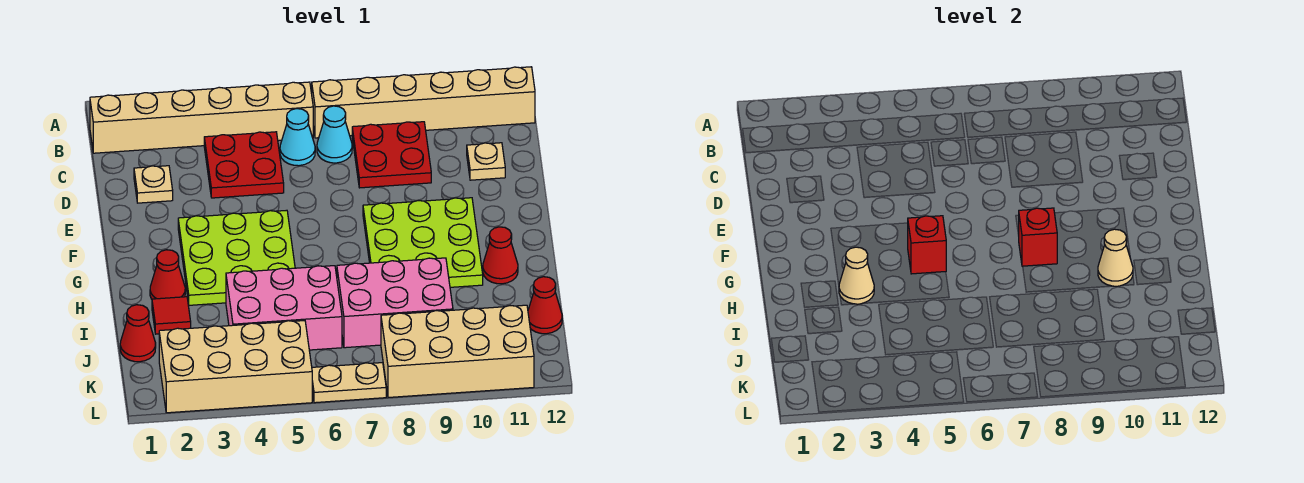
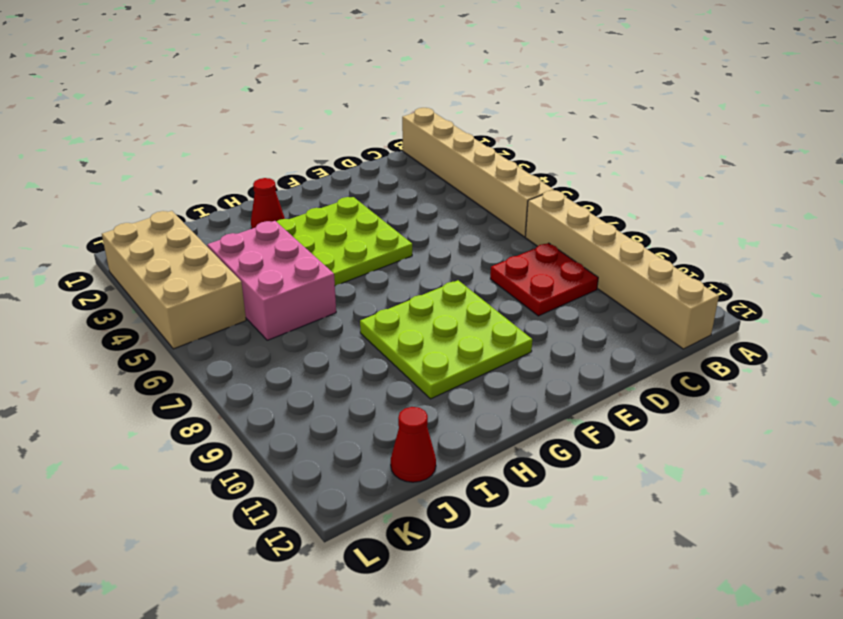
none -> red 2x2 plate [204,132,284,198]
none -> cyan 1x1 cone [280,109,315,166]
none -> cyan 1x1 cone [317,106,352,163]

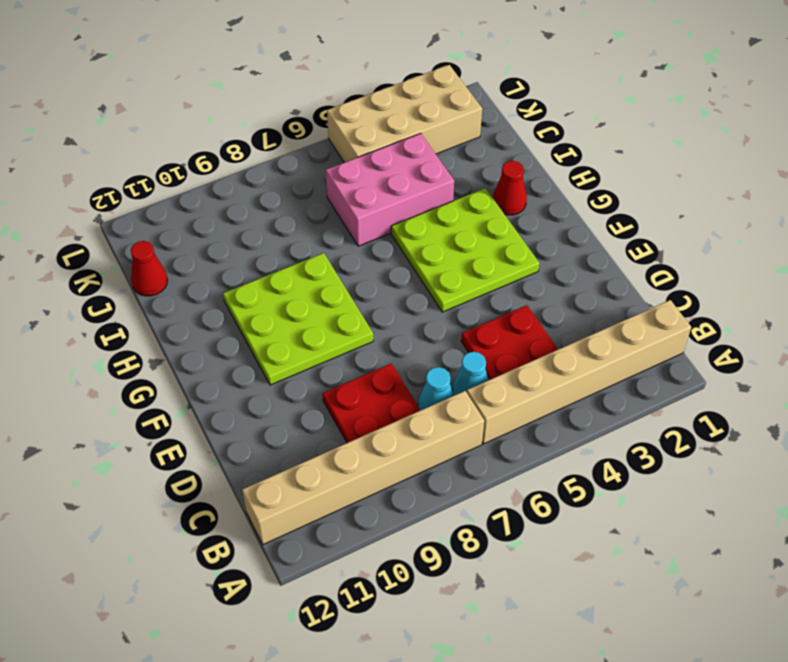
none -> tan 1x1 plate [134,166,173,203]
none -> tan 1x1 plate [467,143,505,180]
none -> red 1x1 cone [483,227,518,284]

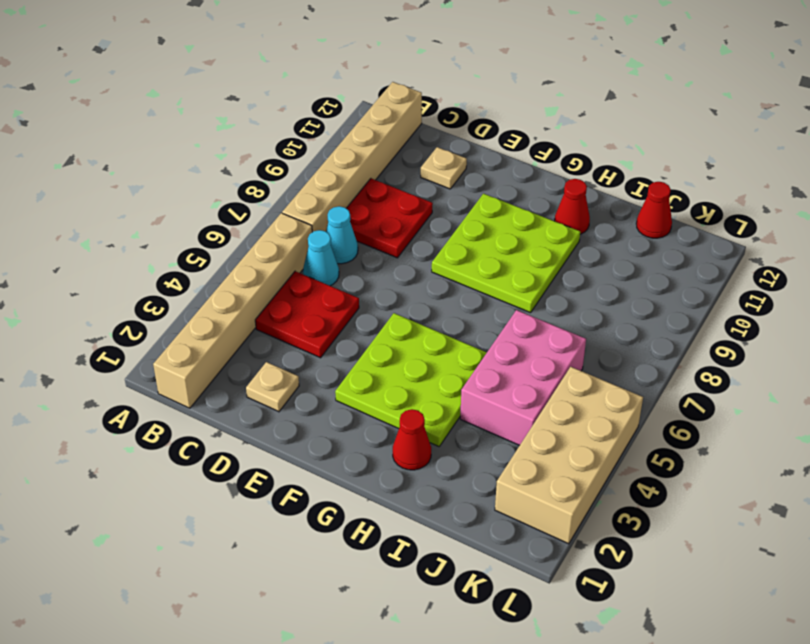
none -> red 1x1 tile [152,297,191,334]
none -> pink 2x3 brick [337,258,453,348]
none -> red 1x1 cone [120,305,156,362]

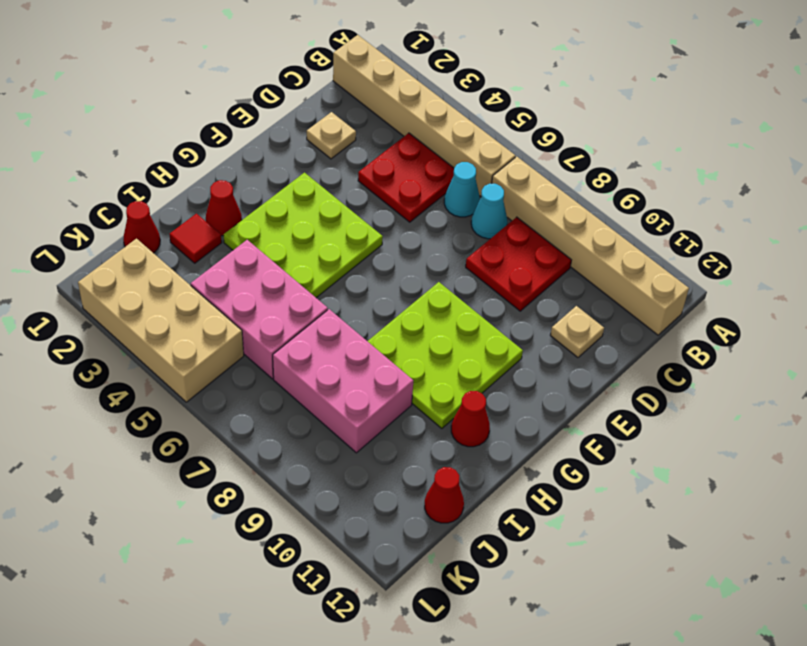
none -> tan 2x4 brick [381,305,534,398]
none -> tan 1x2 plate [312,363,386,403]
none -> red 1x1 brick [908,216,946,274]

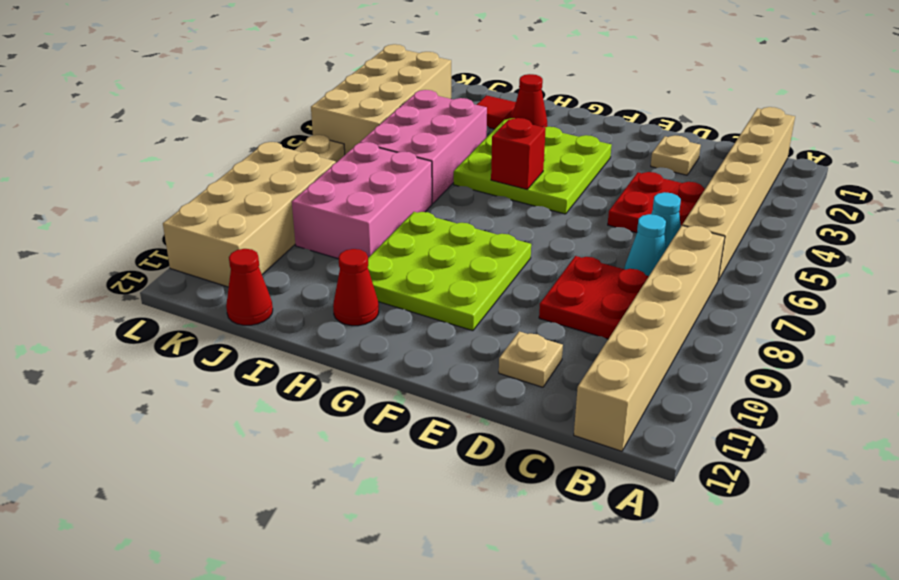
none -> red 1x1 cone [120,305,156,362]
none -> red 1x1 brick [1019,208,1057,266]
none -> tan 1x1 cone [839,247,874,304]

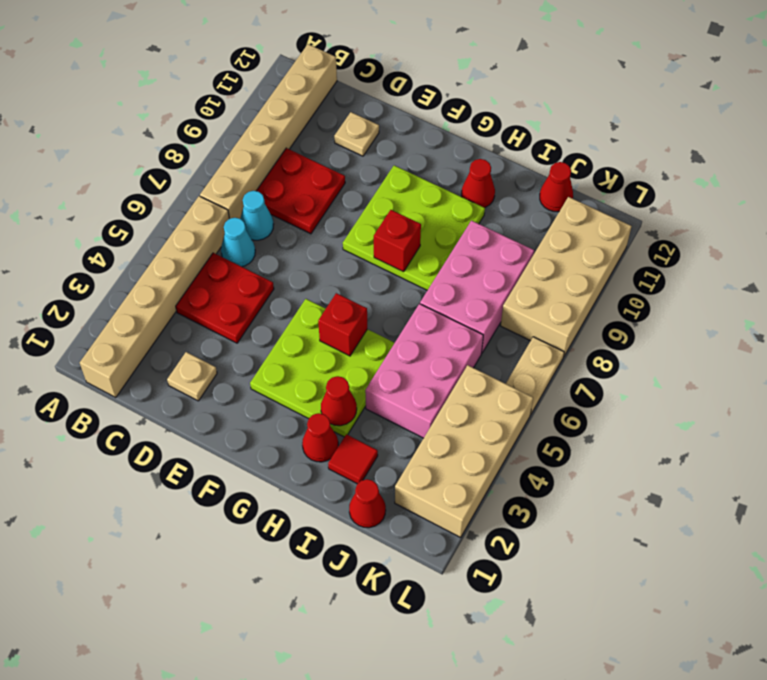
red 1x1 cone [321,376,357,426] -> tan 1x1 cone [839,247,874,304]
none -> tan 1x1 cone [1098,229,1133,286]

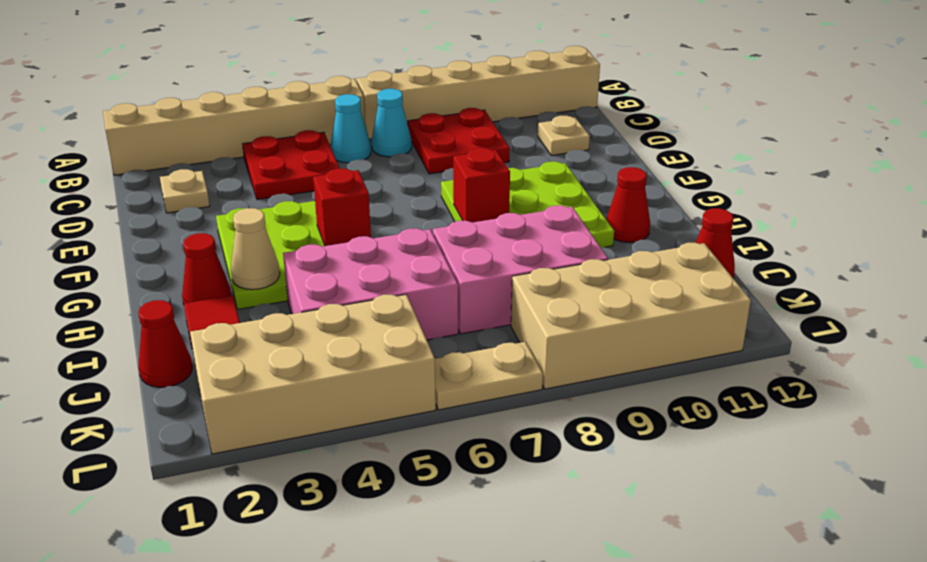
none -> tan 1x1 cone [1098,229,1133,286]

